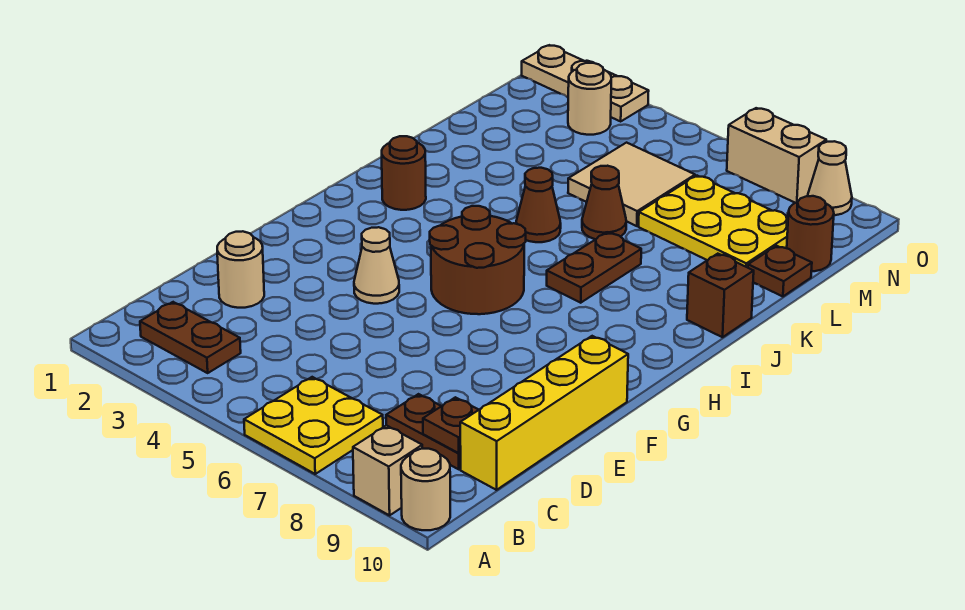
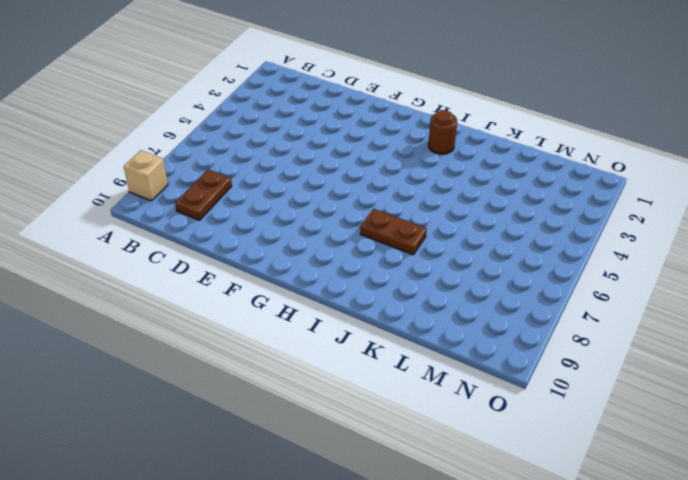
none -> yellow 2x2 plate [244,377,383,474]
none -> tan 1x1 round brick [401,449,450,530]
none -> brown 1x2 plate [140,302,241,373]

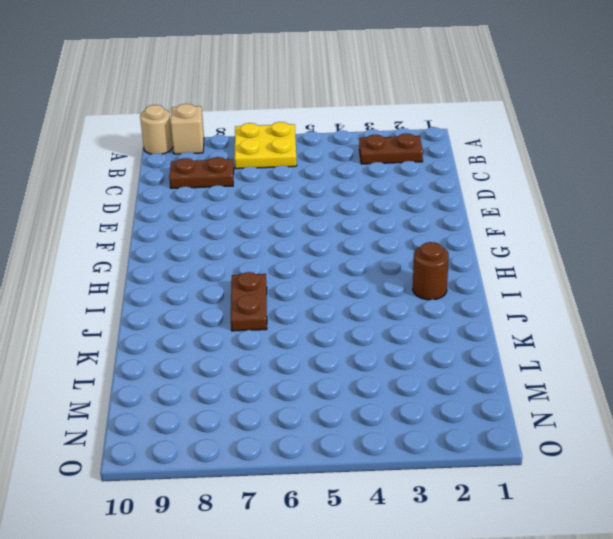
none -> yellow 1x4 brick [460,336,628,490]
none -> tan 1x1 round brick [217,231,264,308]
none -> tan 1x1 cone [354,227,399,304]

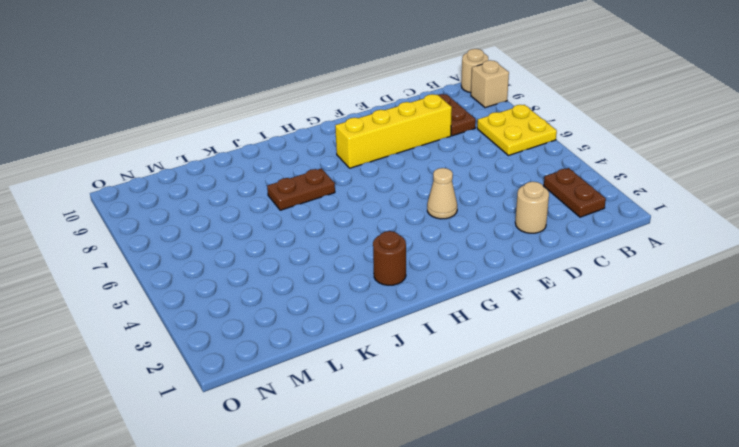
yellow 1x4 brick [335,94,452,168] -> yellow 1x4 brick moved to [460,336,628,490]
none -> brown 2x2 round brick [430,206,526,314]
none -> brown 1x1 cone [516,168,561,242]
none -> brown 1x1 brick [687,254,754,337]

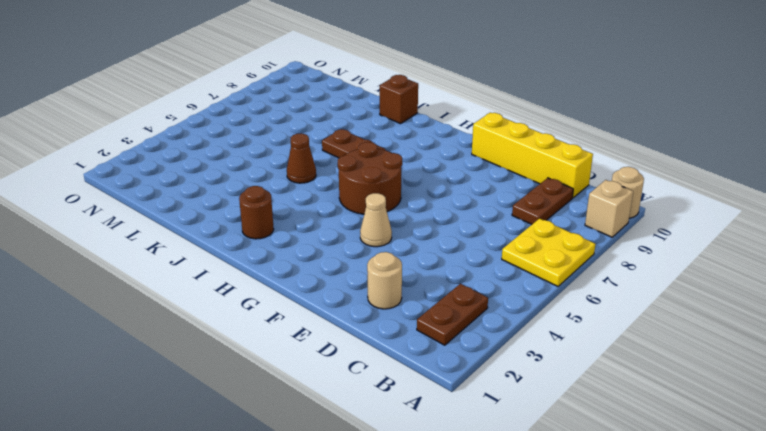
none -> brown 1x1 cone [582,166,626,239]
none -> tan 2x2 tile [568,143,695,226]
none -> yellow 2x3 plate [639,176,788,268]

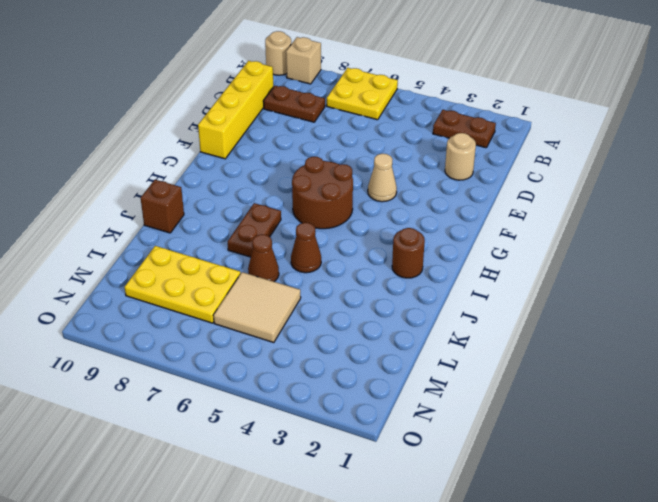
none -> brown 1x1 plate [748,246,812,296]
none -> brown 1x1 round brick [787,196,834,271]
none -> tan 1x1 round brick [568,63,611,135]

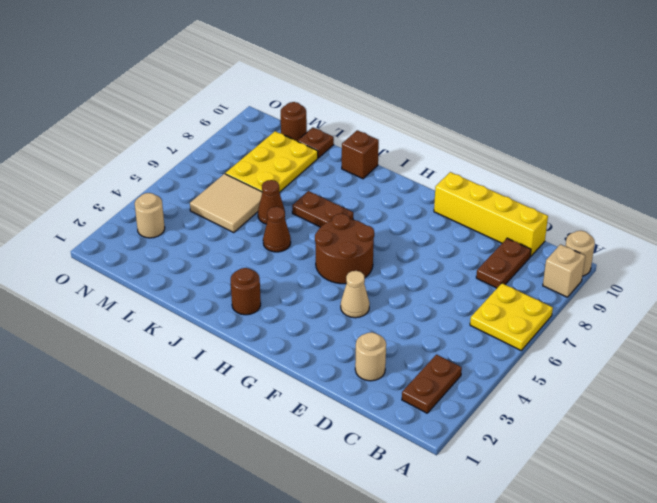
none -> tan 1x3 plate [522,45,649,121]
none -> tan 1x2 brick [727,108,826,203]
none -> tan 1x1 cone [808,141,852,215]

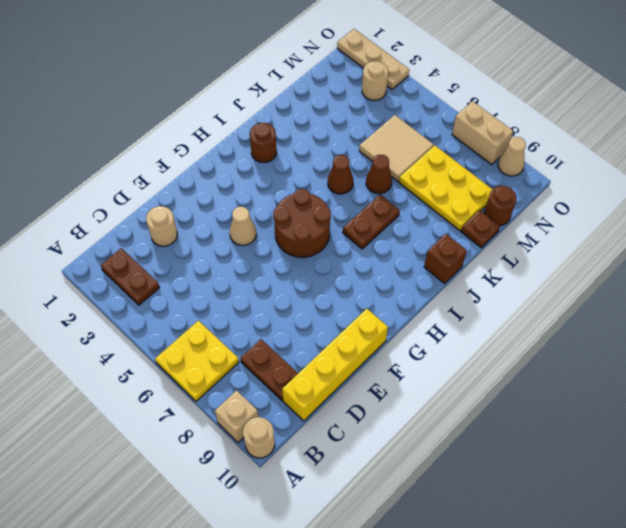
none -> brown 1x1 plate [423,397,478,453]

